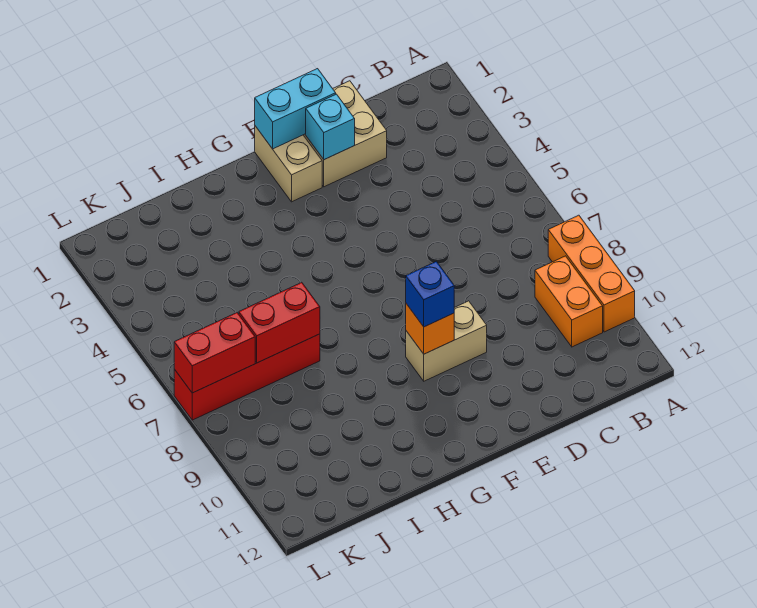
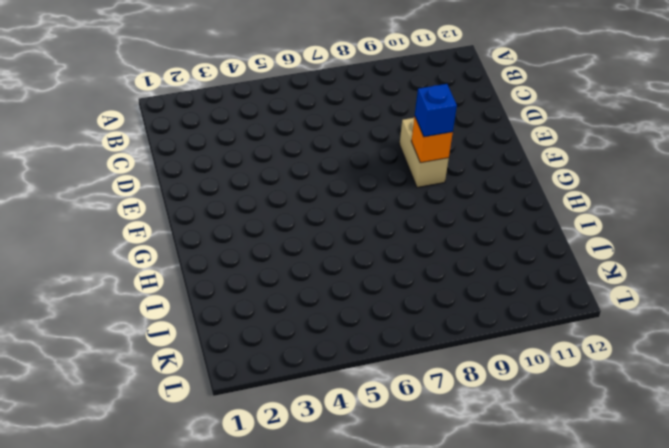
none -> orange 1x3 brick [548,215,635,332]
none -> orange 1x2 brick [535,256,603,347]
none -> tan 2x2 brick [304,81,387,187]

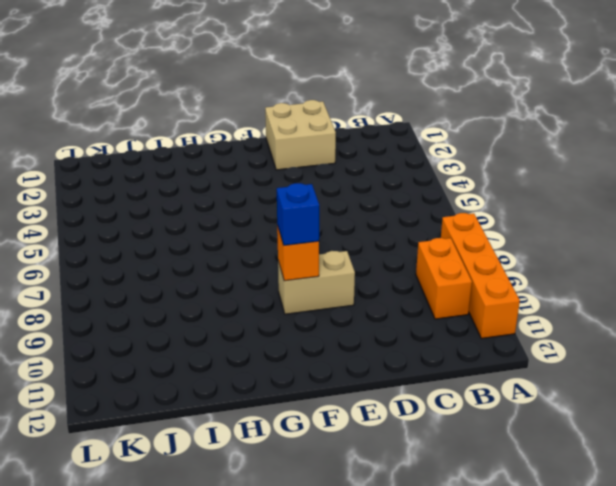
orange 1x4 brick [441,213,520,338] -> orange 1x3 brick [548,215,635,332]
none -> tan 1x2 brick [255,126,322,202]
none -> red 1x4 brick [174,334,320,420]
none -> cyan 1x2 brick [255,69,336,149]

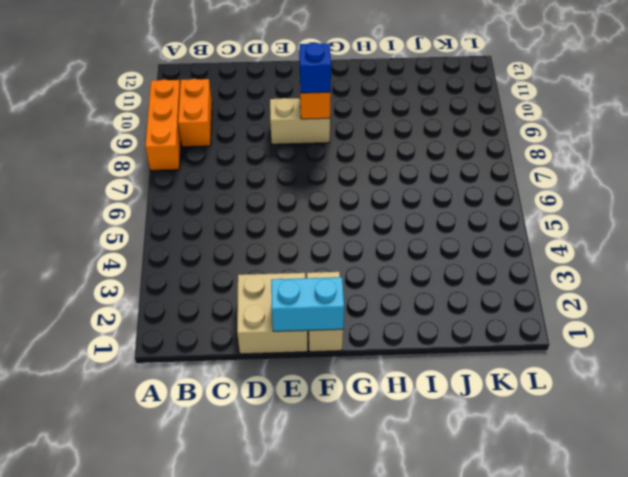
none -> red 1x4 brick [174,334,320,420]
none -> cyan 1x1 brick [306,94,355,160]
none -> red 1x2 brick [239,282,320,363]

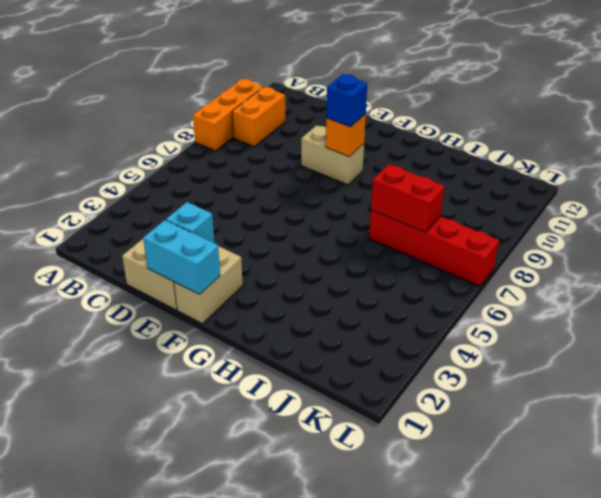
none -> red 1x2 brick [174,313,255,393]

